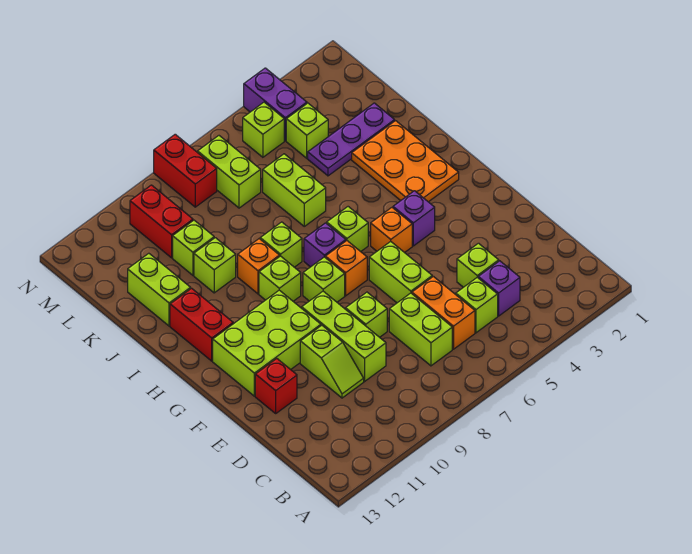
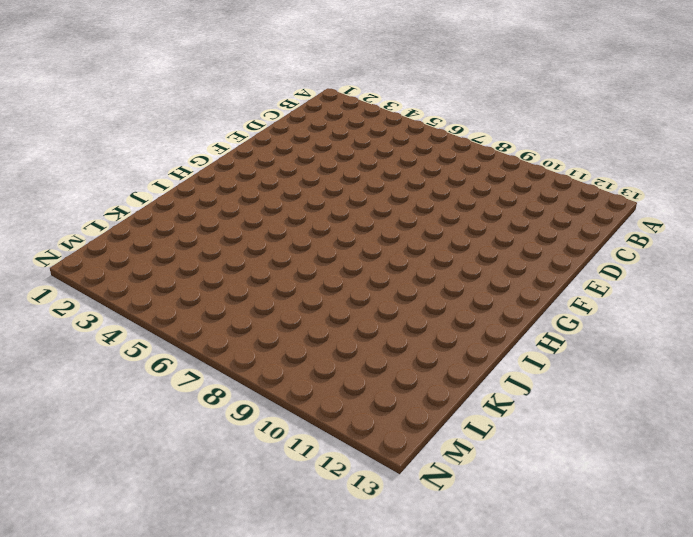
none -> purple 1x1 brick [478,261,520,316]
none -> lime 1x1 brick [456,278,498,333]
none -> orange 1x2 brick [412,276,475,349]
none -> lime 1x2 brick [389,293,452,366]

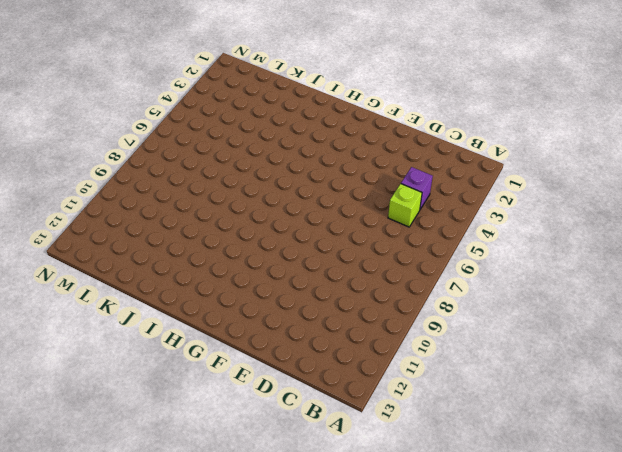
none -> orange 1x2 brick [412,276,475,349]
none -> lime 1x2 brick [389,293,452,366]
none -> lime 1x1 brick [457,243,499,287]
none -> lime 1x3 brick [302,291,386,381]

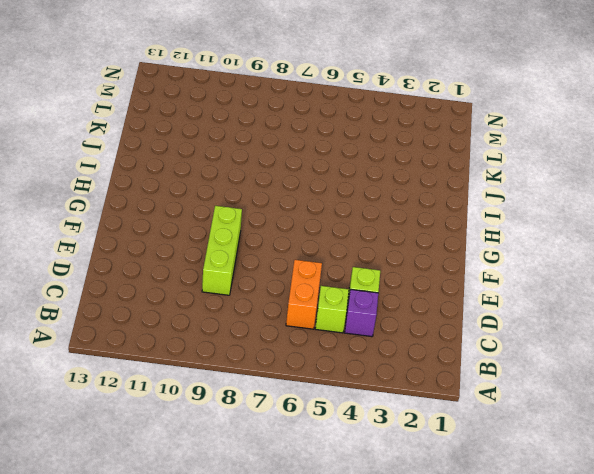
none -> lime 1x2 brick [389,293,452,366]
none -> lime 1x2 slope [300,325,364,398]
none -> lime 1x2 brick [369,241,432,303]
none -> lime 1x1 brick [346,292,387,337]

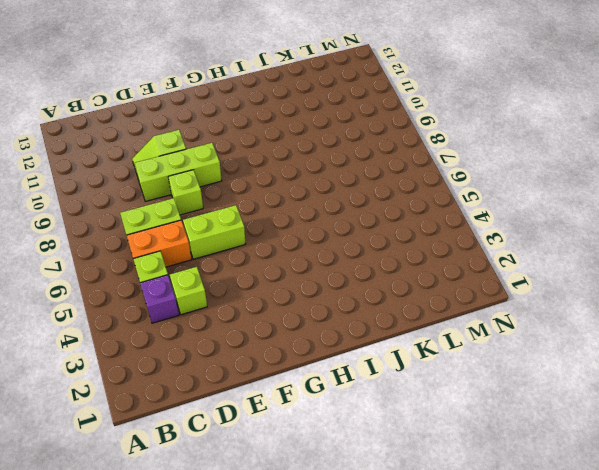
none -> red 1x1 brick [255,359,297,413]
none -> lime 2x3 brick [213,290,321,396]
none -> purple 1x1 brick [393,191,435,246]
none -> orange 1x1 brick [371,208,412,253]

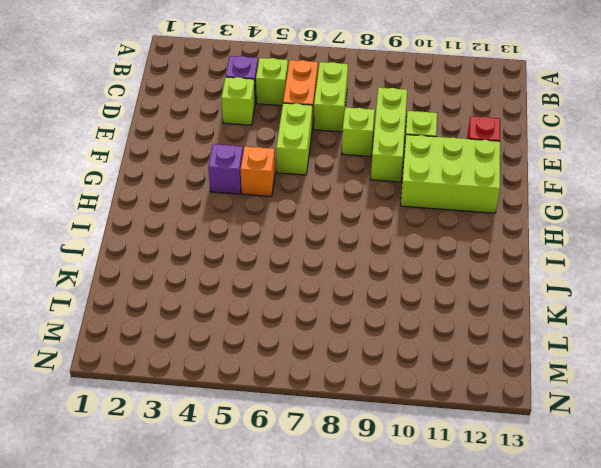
none -> orange 1x1 brick [325,241,367,296]
none -> lime 1x1 brick [303,257,345,302]
none -> orange 2x3 plate [352,121,459,202]
none -> lime 1x1 brick [327,207,368,252]

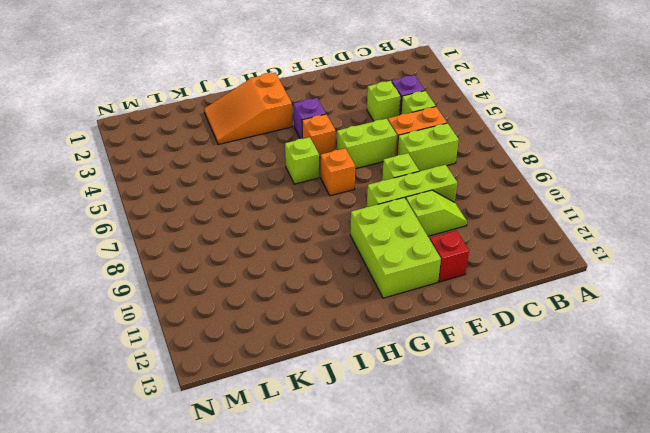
orange 2x3 slope [204,73,292,145] -> orange 2x3 plate [352,121,459,202]
none -> lime 1x1 brick [303,257,345,302]
none -> purple 1x1 brick [304,223,346,267]
none -> lime 1x1 brick [259,256,301,301]
none -> red 1x2 brick [170,288,233,361]

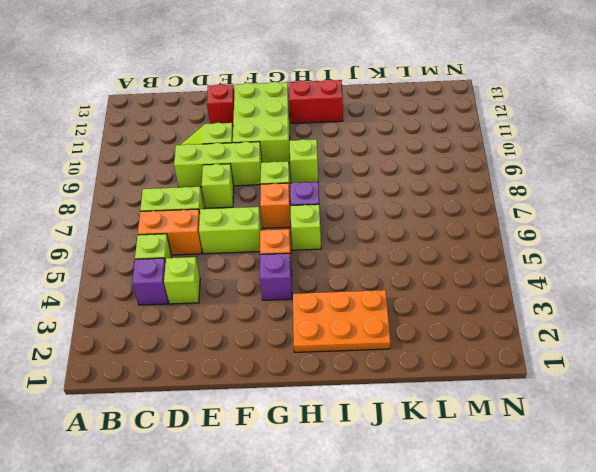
none -> lime 1x1 brick [260,222,302,267]
none -> orange 1x1 brick [238,239,279,294]
none -> lime 1x2 brick [263,154,326,226]
none -> lime 1x1 brick [194,238,236,293]

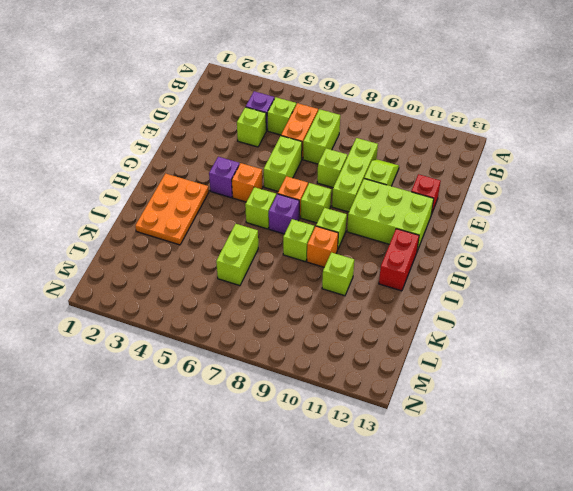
none -> lime 1x2 brick [128,253,191,326]
none -> purple 1x3 plate [308,103,395,176]
none -> lime 1x1 brick [173,220,214,275]
none -> lime 1x1 brick [286,103,328,158]

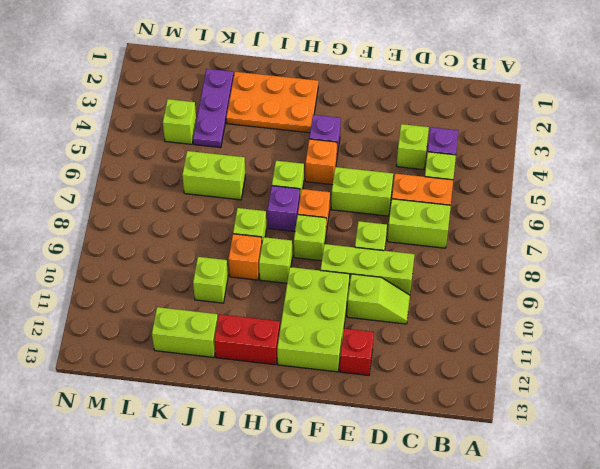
none -> lime 1x1 brick [173,220,214,275]
none -> lime 1x2 brick [198,136,261,208]
none -> red 1x2 brick [130,185,193,258]
none -> purple 1x2 brick [244,68,307,141]

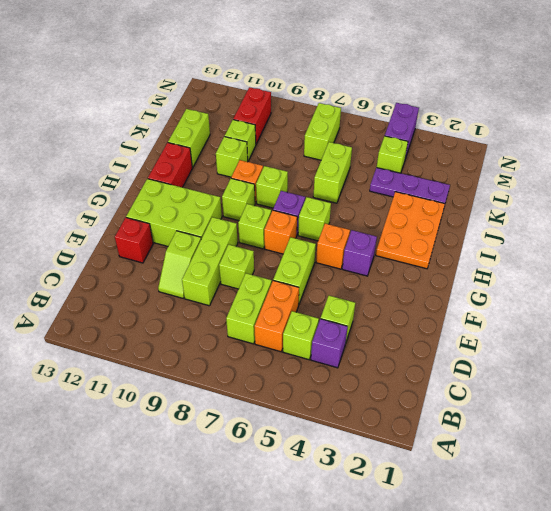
none -> lime 1x1 brick [243,102,284,157]
none -> red 1x2 brick [154,134,217,207]

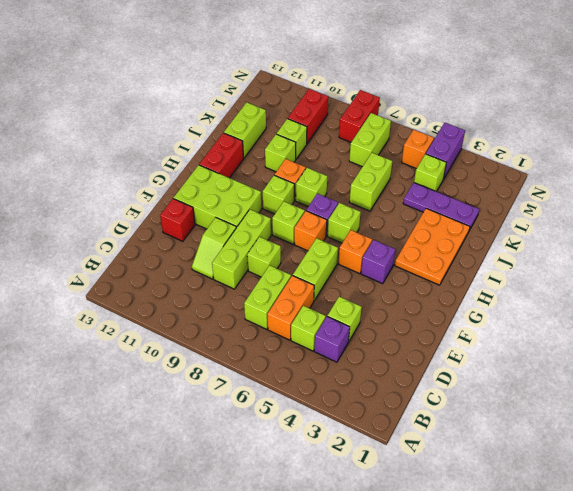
orange 1x1 brick [402,130,434,169] -> lime 1x1 brick [243,102,284,157]

